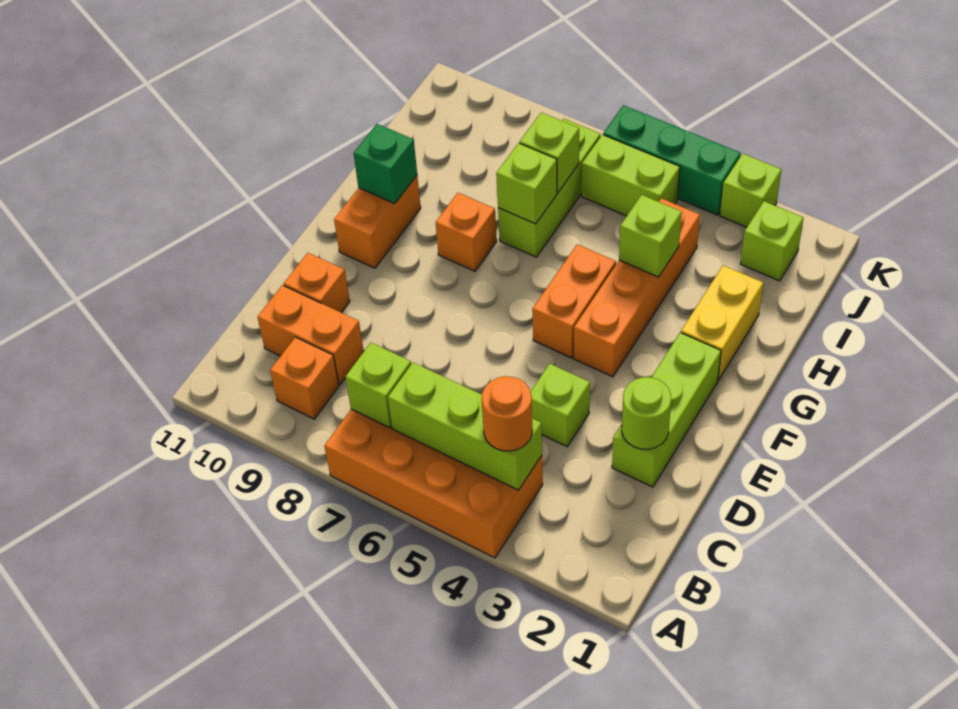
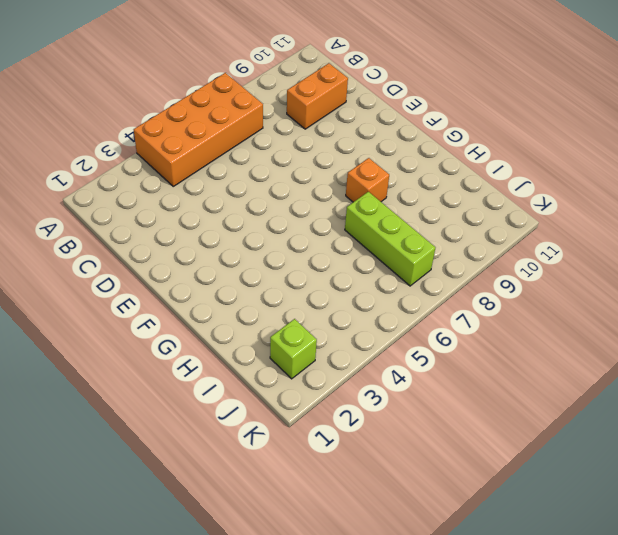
none -> orange 1x1 brick [270,337,339,419]
none -> lime 1x3 brick [612,333,721,487]
none -> lime 1x1 brick [531,364,590,447]

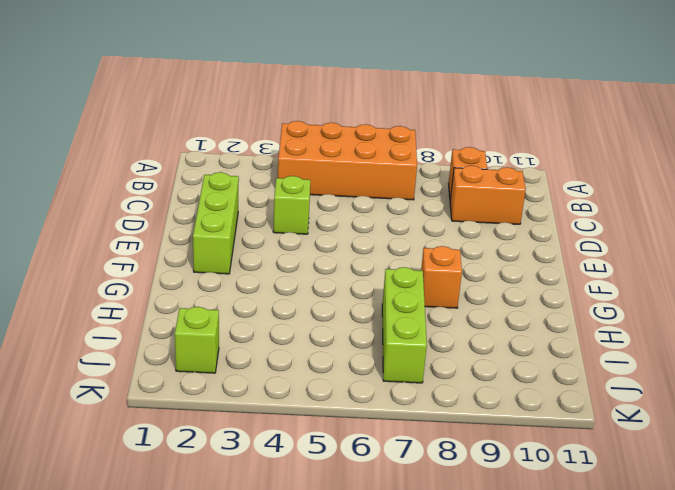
none -> orange 1x1 brick [284,253,350,313]
none -> orange 1x4 brick [574,198,700,377]
none -> orange 1x2 brick [532,244,616,358]

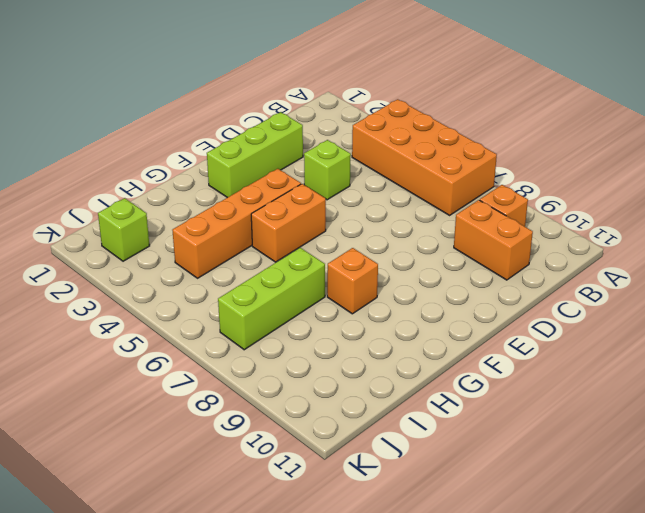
none -> orange 1x1 brick [284,253,350,313]
none -> orange 1x2 brick [334,176,421,268]
none -> yellow 1x2 brick [681,265,763,380]

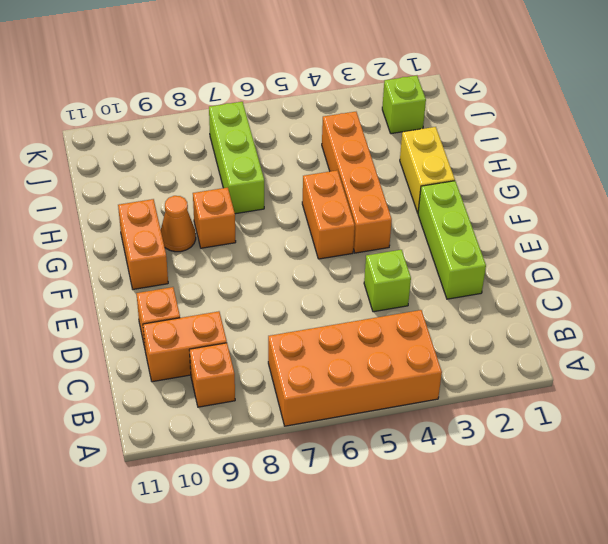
orange 1x1 cone [161,196,196,252] -> none
none -> lime 1x2 brick [582,135,680,216]
none -> lime 1x1 brick [720,154,781,227]
none -> green 1x3 brick [603,105,741,215]

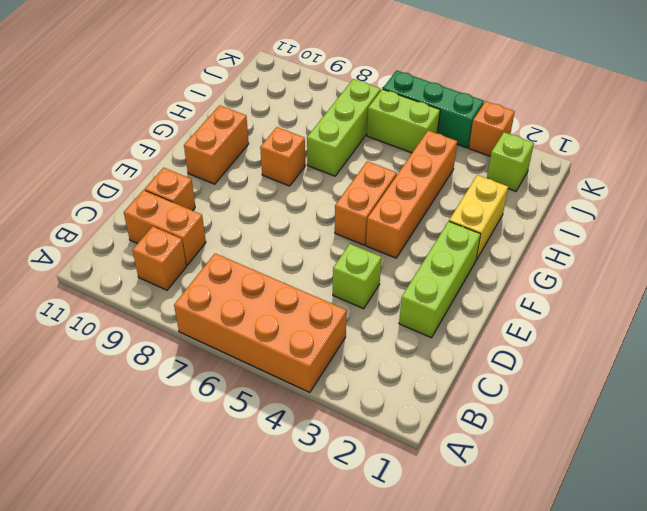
orange 1x1 brick [469,101,515,156] -> lime 1x1 brick [720,154,781,227]
none -> lime 1x3 brick [388,362,542,490]
none -> lime 1x1 brick [345,343,411,428]
none -> lime 1x1 round brick [622,377,671,449]

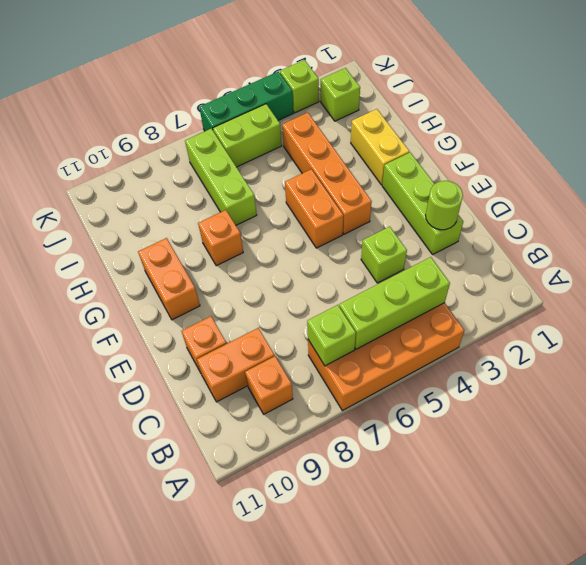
none -> green 1x1 brick [354,124,417,204]
none -> lime 1x1 brick [619,195,682,277]
none -> lime 1x1 brick [496,143,557,224]

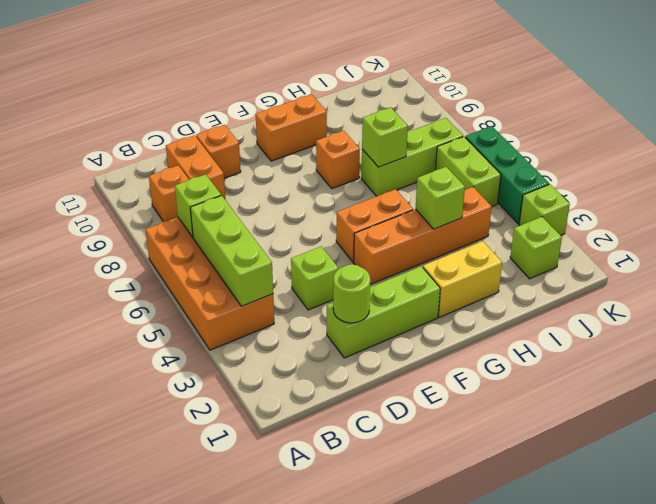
none -> green 1x1 brick [354,124,417,204]
none -> lime 1x1 brick [520,112,579,192]
none -> orange 1x1 round brick [482,376,532,451]

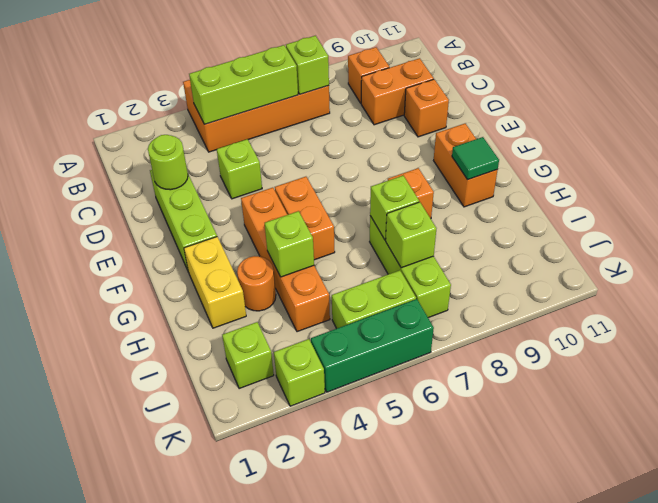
green 1x1 tile [452,137,499,180] -> green 1x1 brick [354,124,417,204]
orange 1x1 round brick [237,256,276,311] -> orange 1x1 round brick moved to [482,376,532,451]

